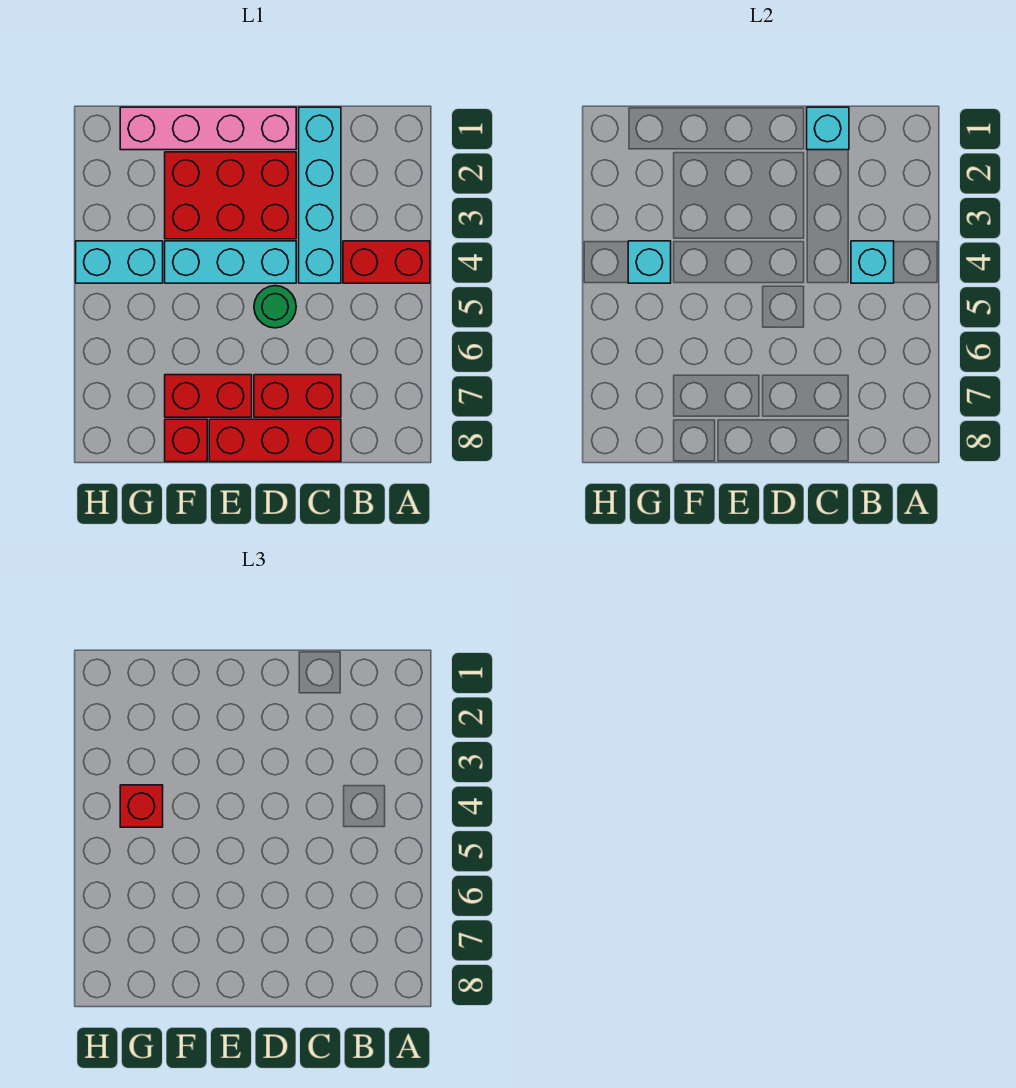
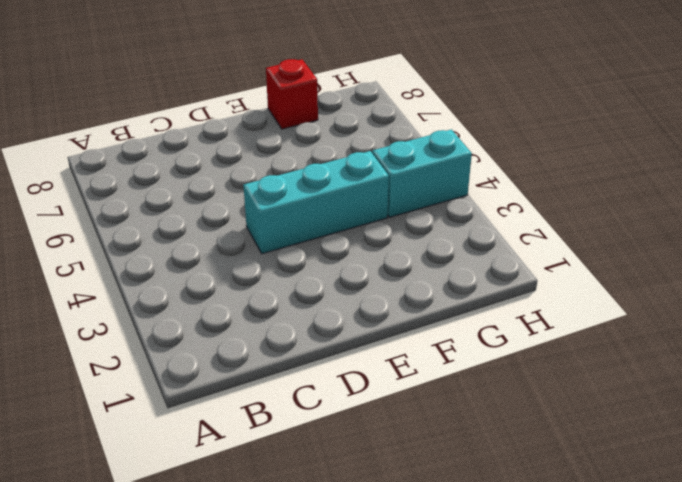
none -> red 1x2 brick [343,241,430,283]
none -> cyan 1x4 brick [299,107,341,283]
none -> red 1x2 brick [254,375,341,417]

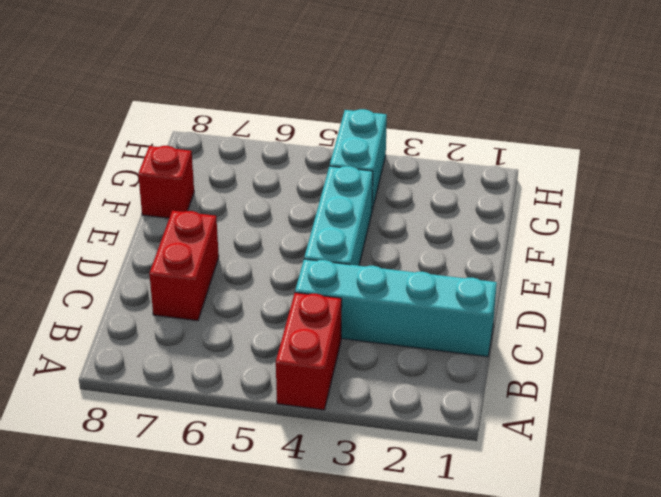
none -> red 1x3 brick [209,419,341,462]
none -> pink 1x4 brick [120,107,296,150]
none -> red 2x3 brick [165,152,296,239]

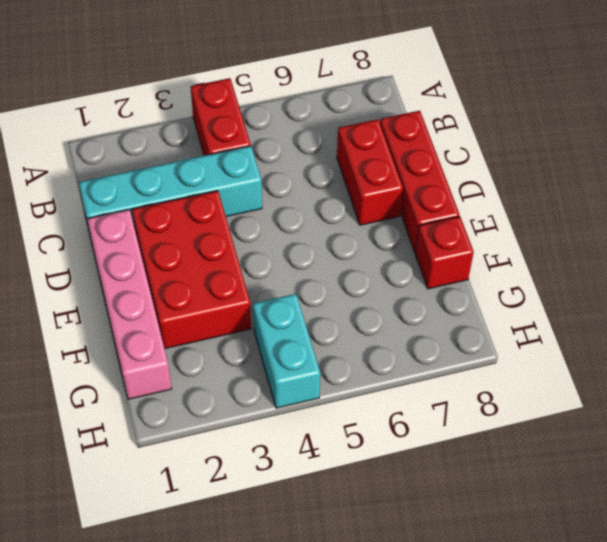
none -> cyan 1x3 brick [165,241,296,283]
none -> green 1x1 round brick [254,286,296,328]
none -> red 1x2 brick [165,375,252,417]

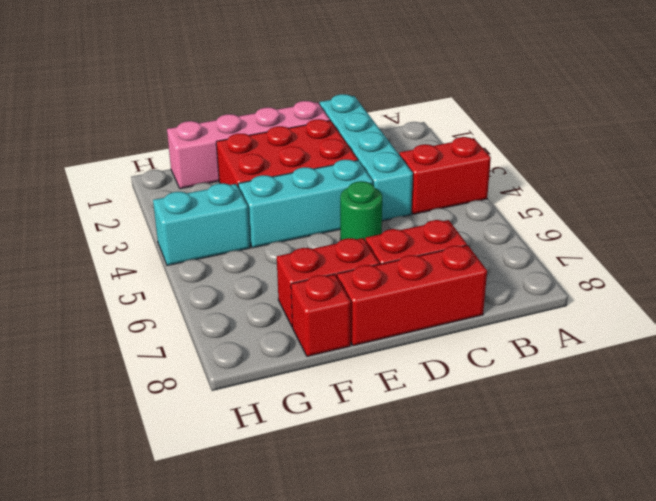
none -> cyan 1x1 brick [851,241,894,283]
none -> cyan 1x1 brick [807,107,849,150]
none -> cyan 1x1 brick [628,241,671,283]

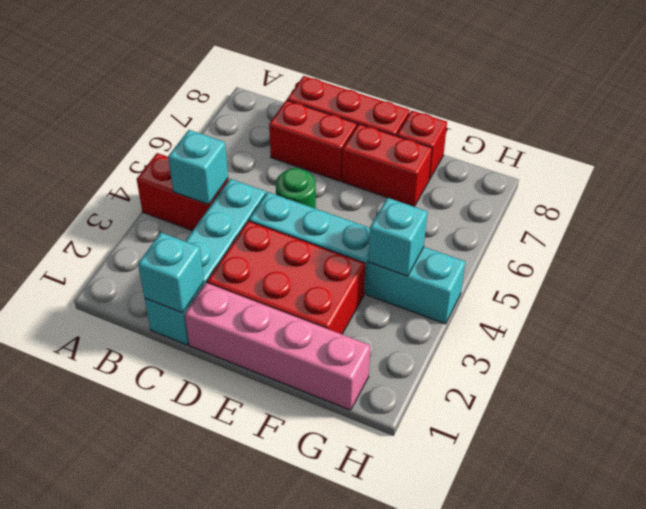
none -> red 1x1 brick [120,785,163,827]

